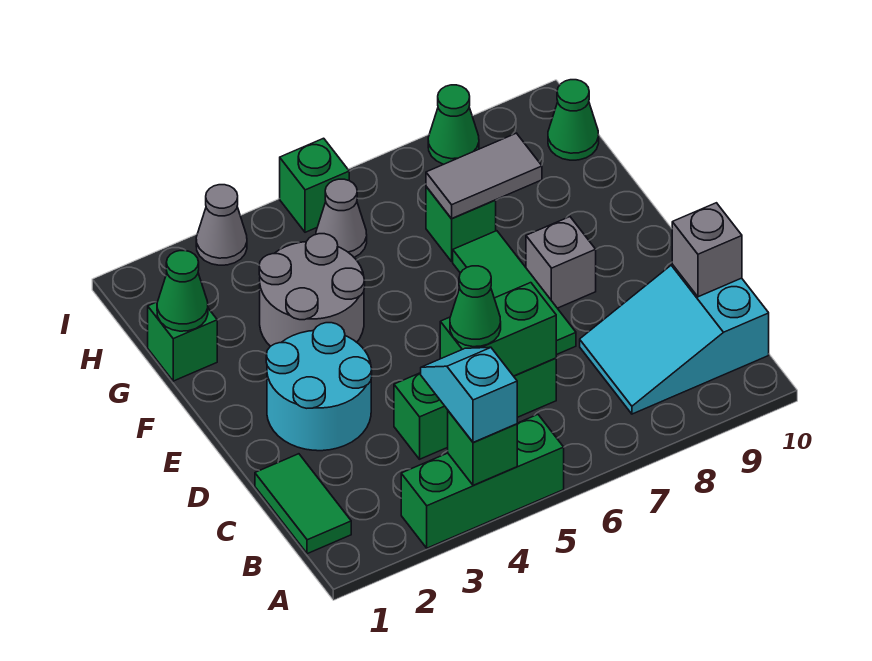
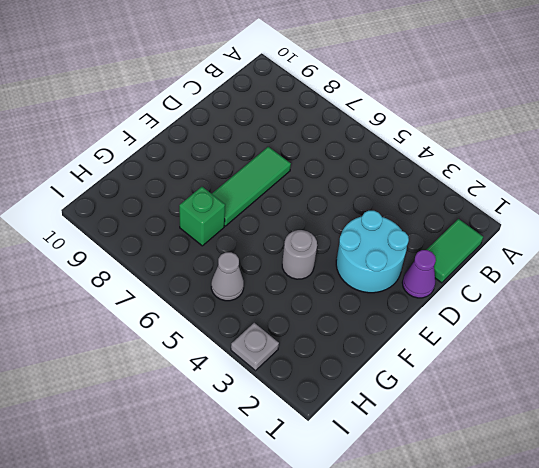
purple 1x1 cone [402,250,436,298] -> none
grey 1x1 round brick [282,230,317,279] -> grey 2x2 round brick [259,234,365,346]
grey 1x1 plate [231,323,279,371] -> grey 1x1 cone [196,185,247,265]
none -> green 1x3 brick [401,415,564,548]
none -> cyan 2x3 slope [580,265,769,414]
none -> green 1x3 brick [394,358,556,459]

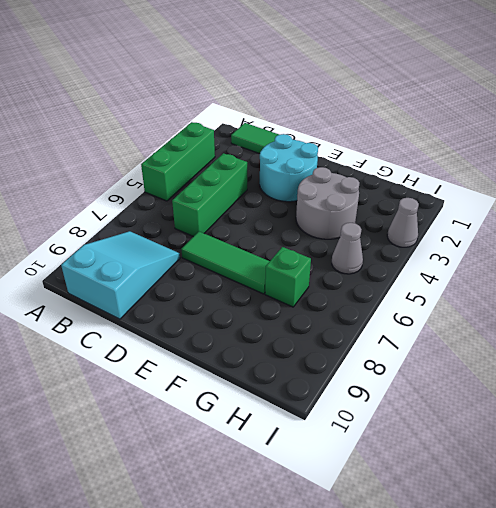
none -> grey 1x1 brick [526,217,596,308]
none -> green 1x1 brick [148,302,217,381]
none -> green 1x1 cone [548,80,599,160]

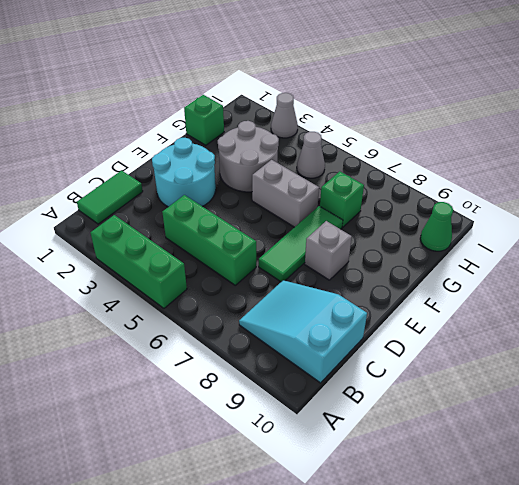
grey 1x2 brick [252,160,319,227] -> none
none -> green 1x1 brick [280,138,349,232]
none -> green 1x1 cone [428,85,479,164]
none -> green 1x1 brick [448,411,517,486]

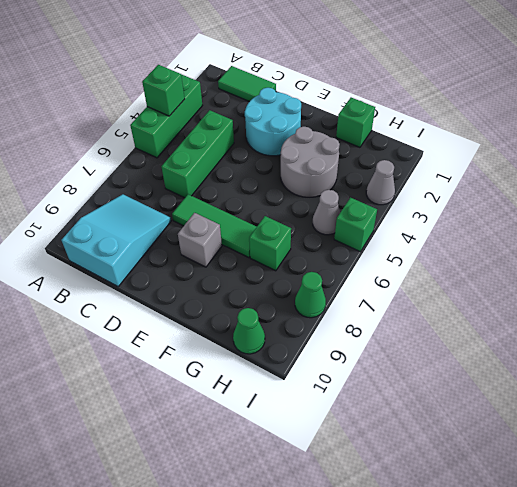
none -> green 1x2 brick [440,283,556,376]
none -> grey 1x1 brick [672,203,742,297]
none -> green 1x1 cone [157,251,208,331]

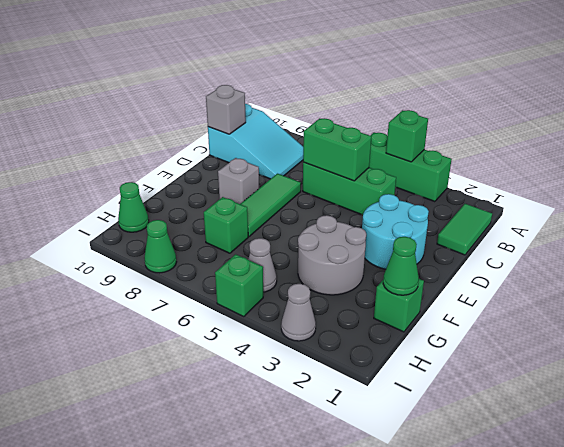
none -> grey 1x2 tile [426,133,542,219]
none -> cyan 1x2 slope [421,347,517,442]
none -> green 1x1 cone [450,266,501,347]

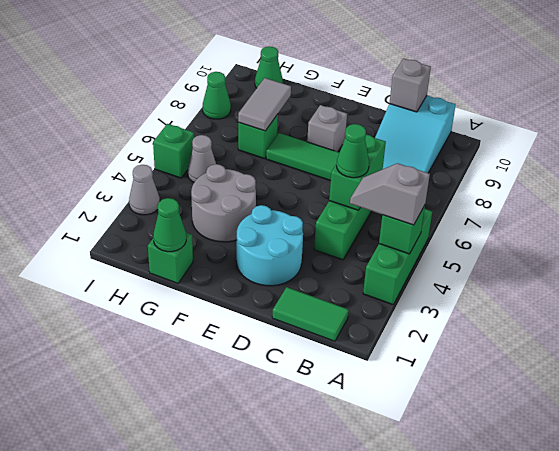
grey 1x2 slope [350,163,430,225] -> cyan 1x2 slope [421,347,517,442]

